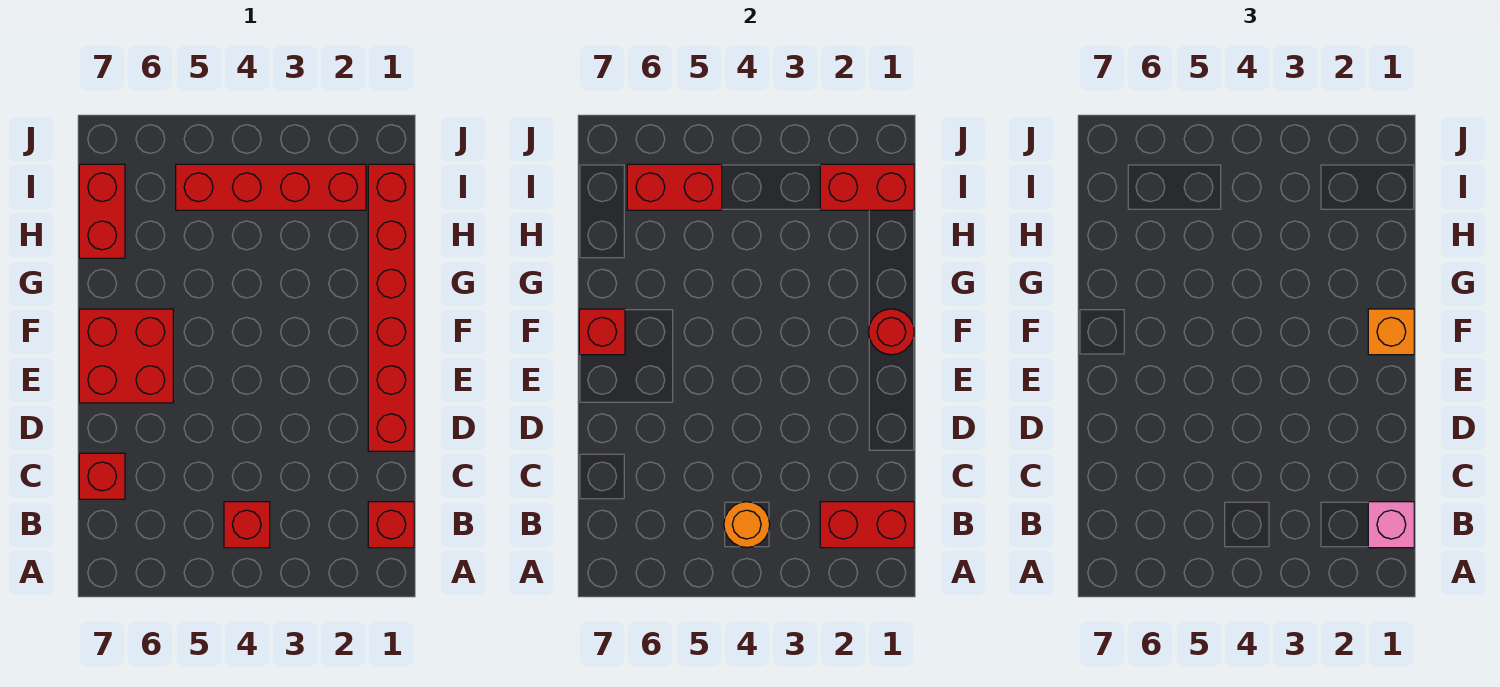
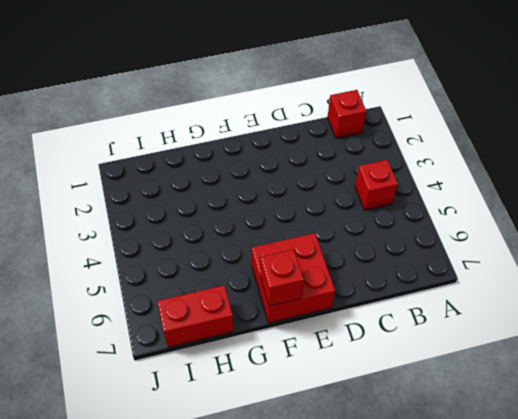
none -> red 1x1 brick [79,453,125,499]
none -> red 1x6 brick [368,164,414,451]
none -> red 1x4 brick [176,164,366,210]

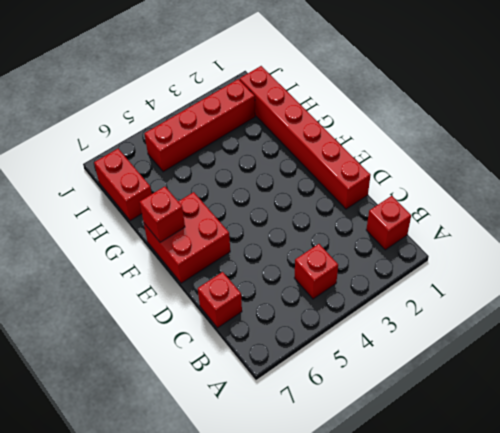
none -> red 1x2 brick [820,502,914,548]
none -> orange 1x1 round brick [724,502,770,548]
none -> red 1x1 round brick [868,309,914,355]

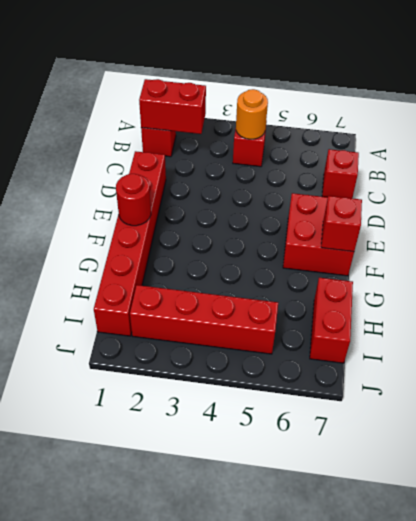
none -> red 1x2 brick [820,164,914,210]
none -> red 1x2 brick [627,164,722,210]
none -> pink 1x1 brick [1368,502,1414,548]

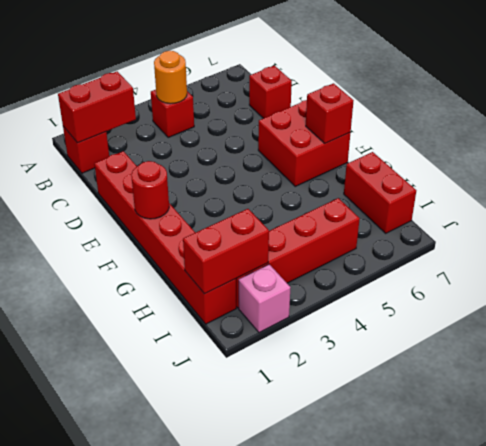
pink 1x1 brick [239,264,291,333] -> pink 1x1 brick moved to [1368,502,1414,548]
none -> red 1x2 brick [627,164,722,210]
none -> orange 1x1 brick [1368,309,1414,355]

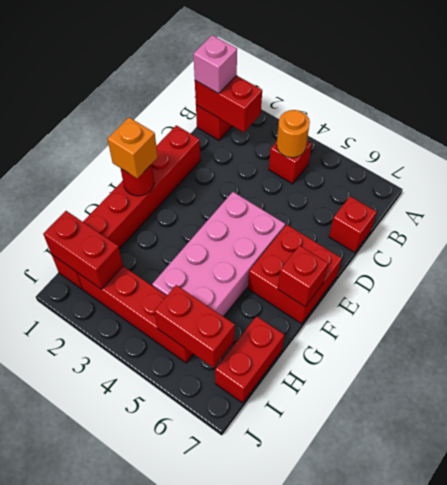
pink 2x4 brick [152,192,285,317] -> none

